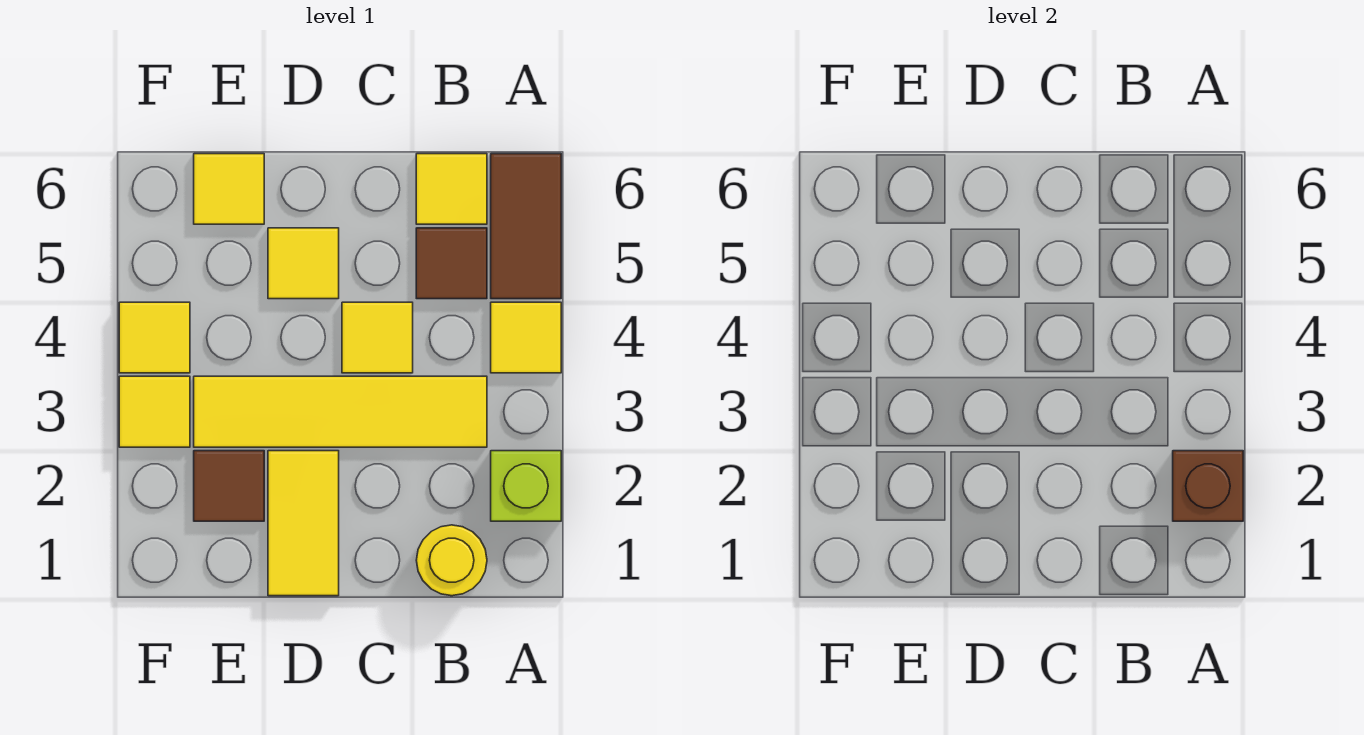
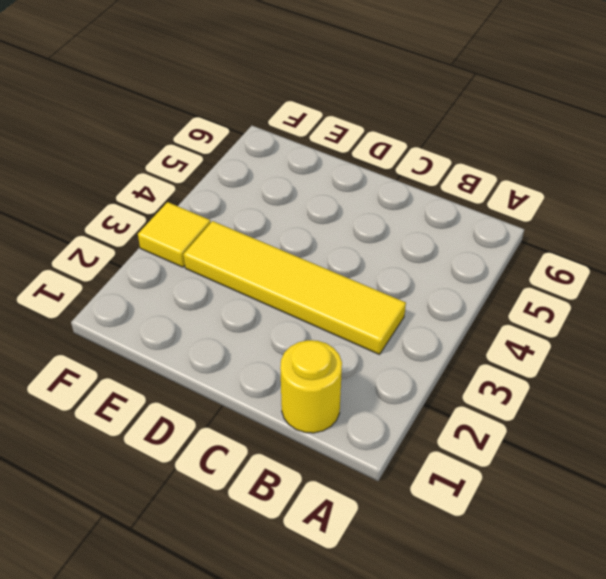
none -> lime 1x1 brick [491,451,561,521]
none -> yellow 1x1 tile [491,302,561,373]
none -> brown 1x2 tile [491,154,561,299]

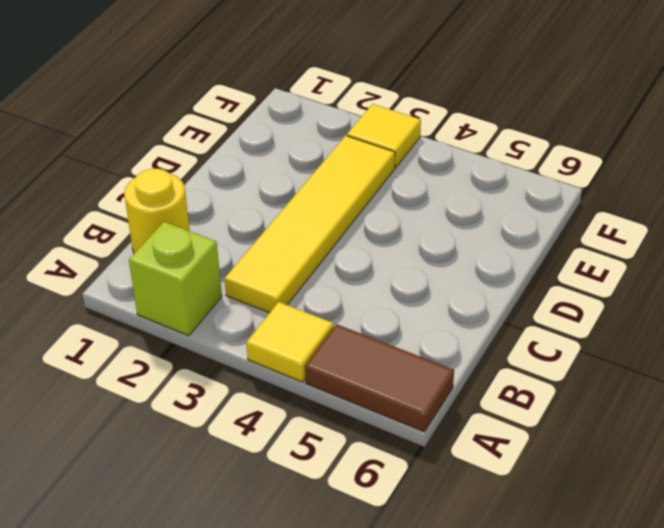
none -> brown 1x1 tile [416,228,487,299]
none -> yellow 1x1 tile [416,154,487,224]
none -> yellow 1x1 tile [342,302,413,373]

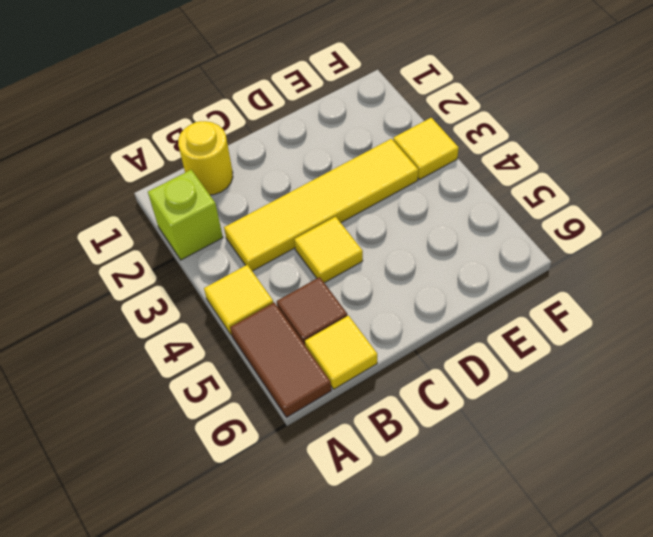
none -> yellow 1x2 tile [268,451,339,596]
none -> yellow 1x1 tile [268,228,339,299]
none -> brown 1x1 tile [194,451,264,521]

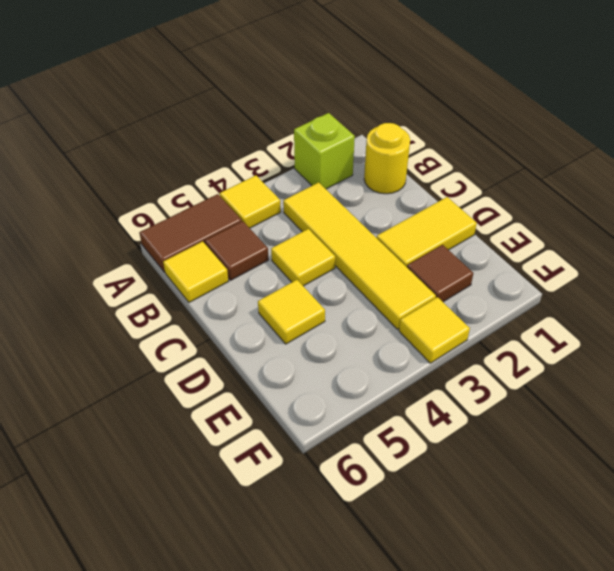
none -> yellow 1x1 tile [194,154,264,224]
none -> yellow 1x1 tile [119,302,190,373]
none -> brown 1x1 brick [1173,451,1243,521]

